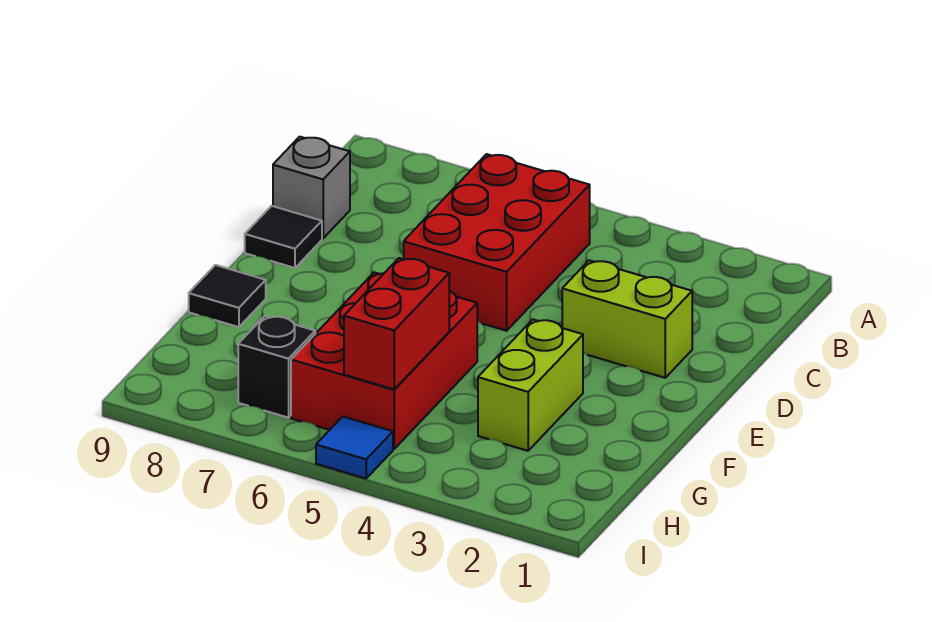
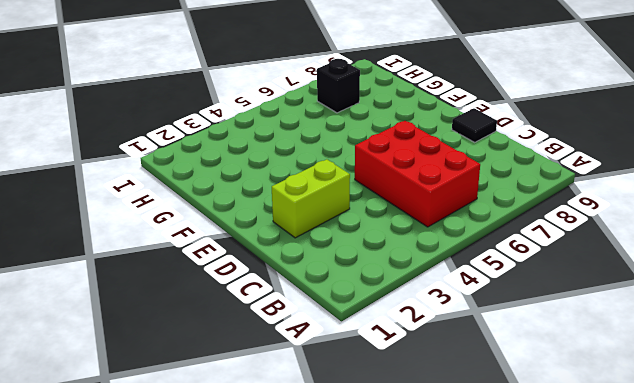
none -> grey 1x1 brick [273,137,350,238]
none -> lime 1x2 brick [478,320,583,451]

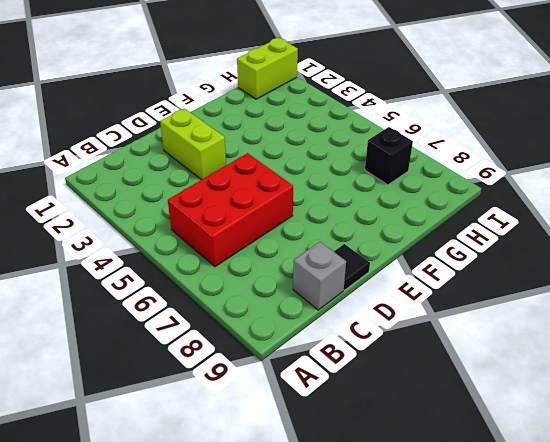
lime 1x2 brick [237,38,298,99] -> lime 1x2 brick moved to [478,320,583,451]
none -> red 2x3 brick [291,272,477,449]
none -> black 1x1 tile [189,265,266,327]

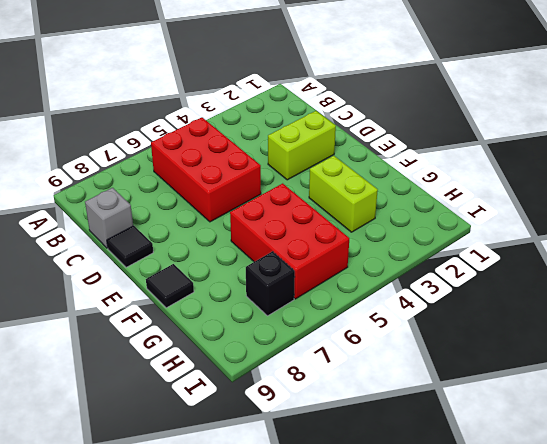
none -> blue 1x1 tile [316,417,393,478]
none -> red 1x2 brick [344,258,449,389]

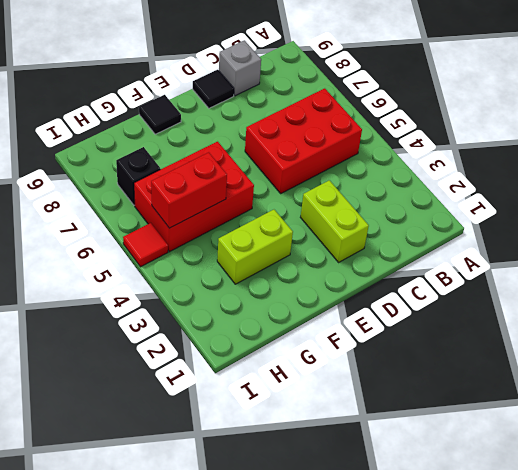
red 1x1 tile [123,223,168,267] -> blue 1x1 tile [316,417,393,478]

